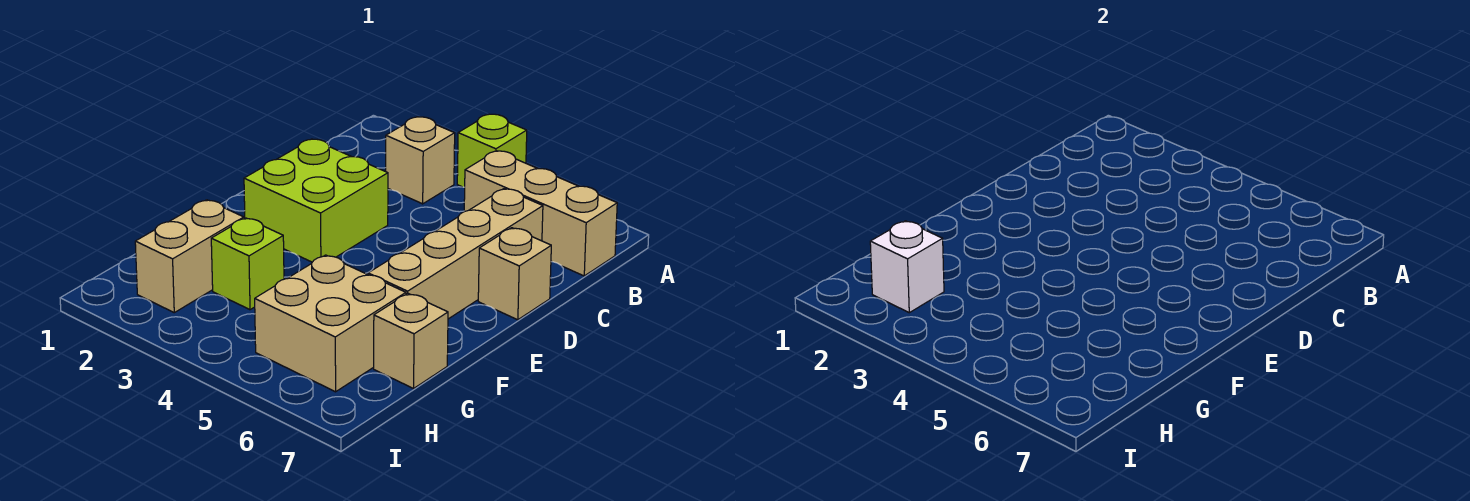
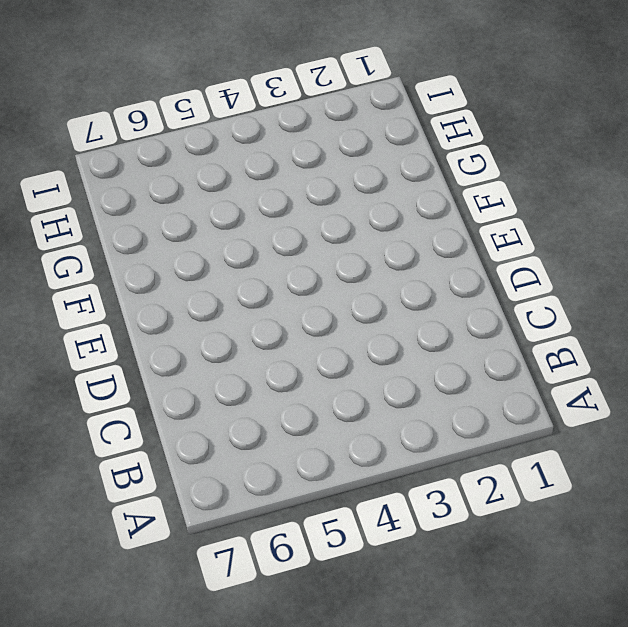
none -> lime 1x1 brick [457,114,527,187]
none -> tan 1x1 brick [386,117,455,204]

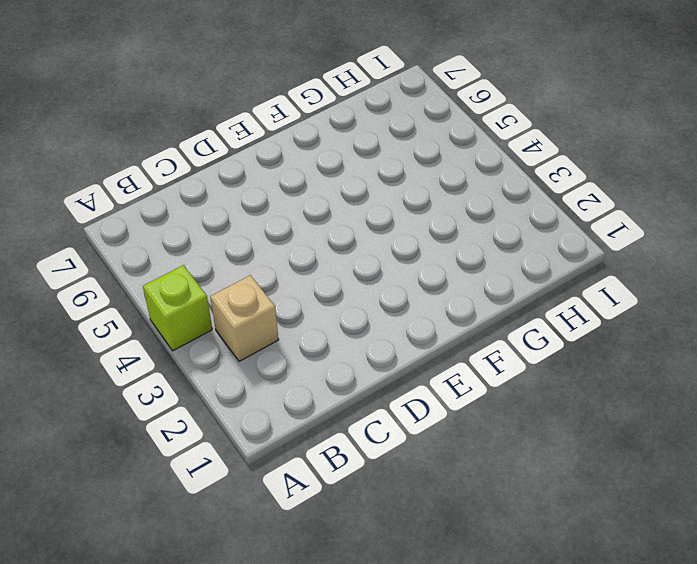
none -> tan 1x3 brick [464,151,617,276]
none -> tan 1x4 brick [368,189,543,319]

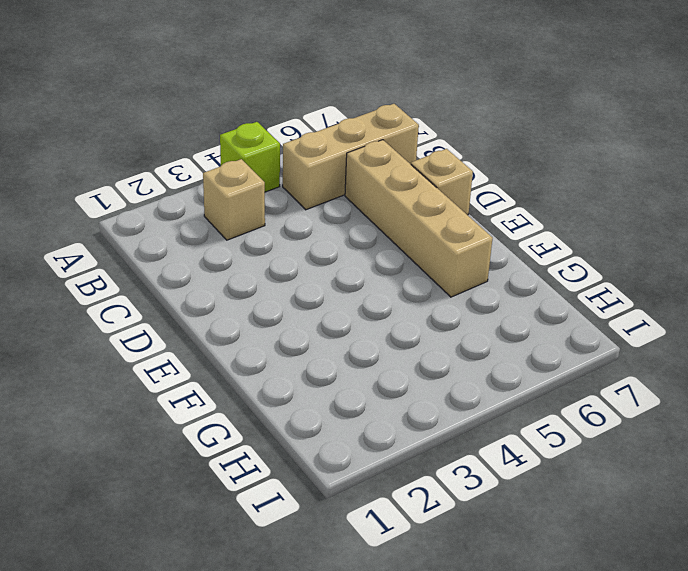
none -> lime 2x2 brick [244,139,388,262]
none -> tan 1x2 brick [135,200,244,313]

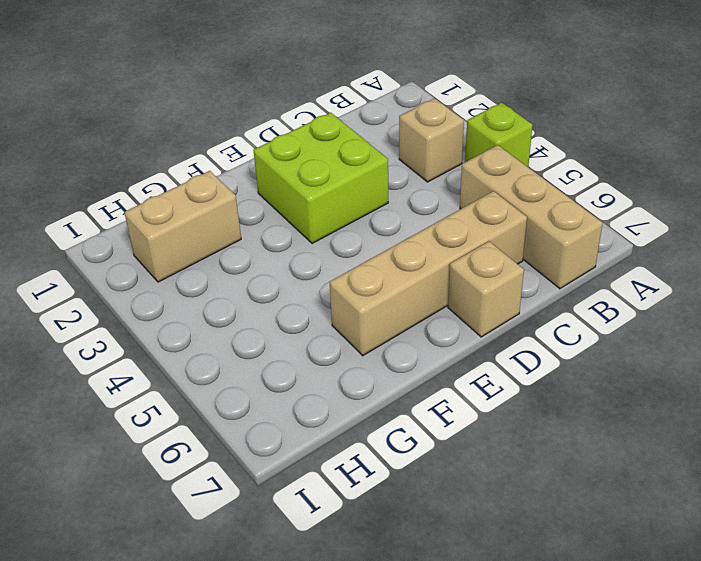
none -> lime 1x1 brick [211,218,284,310]
none -> tan 2x2 brick [255,255,406,392]

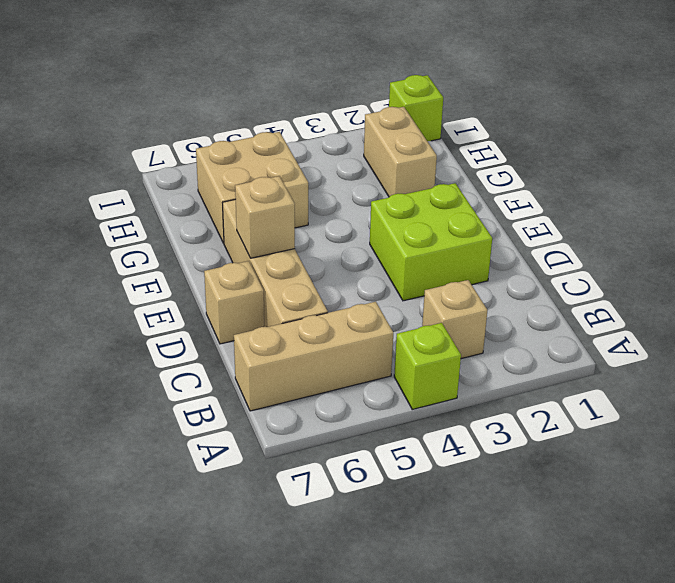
tan 1x1 brick [235,176,295,258] -> tan 1x1 brick moved to [374,294,448,388]
lime 1x1 brick [389,75,443,141] -> lime 1x1 brick moved to [211,218,284,310]
none -> white 1x1 brick [870,221,944,313]

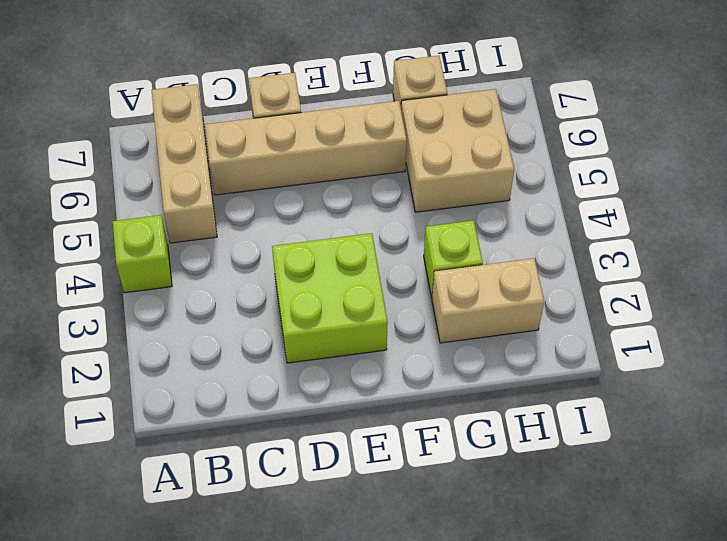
none -> tan 1x1 brick [386,117,455,204]
none -> white 1x1 brick [870,221,944,313]

